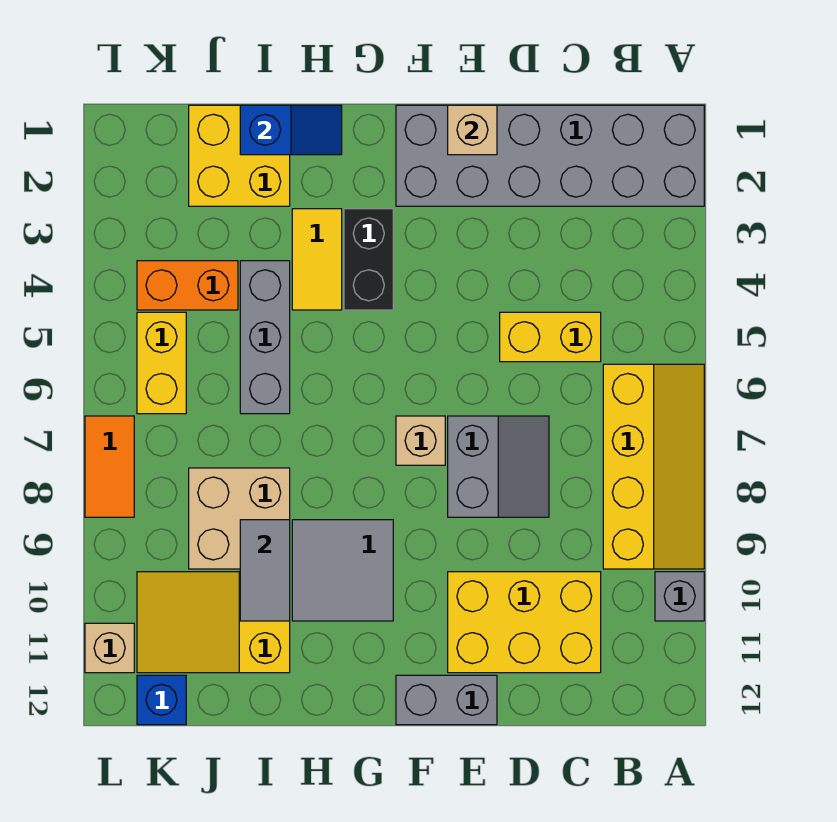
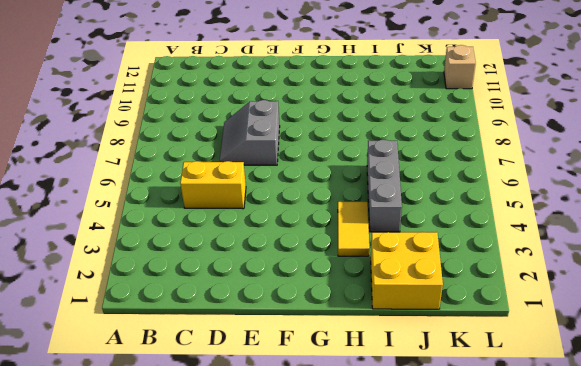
none -> grey 2x6 brick [396,105,704,206]
none -> yellow 2x4 slope [603,364,704,569]
none -> grey 1x1 brick [655,572,704,621]

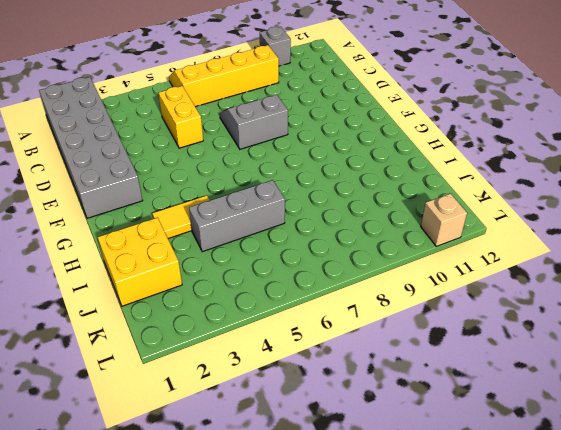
none -> yellow 2x3 brick [448,572,601,673]
none -> grey 1x2 brick [396,675,497,725]
none -> tan 1x1 brick [396,416,445,465]

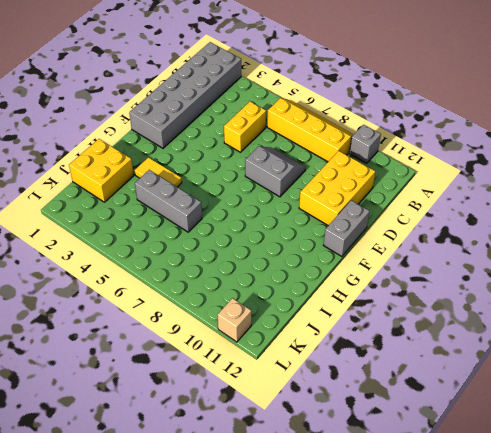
none -> tan 1x1 brick [396,416,445,465]
none -> black 1x2 brick [344,209,393,310]
none -> grey 2x2 tile [292,520,393,621]

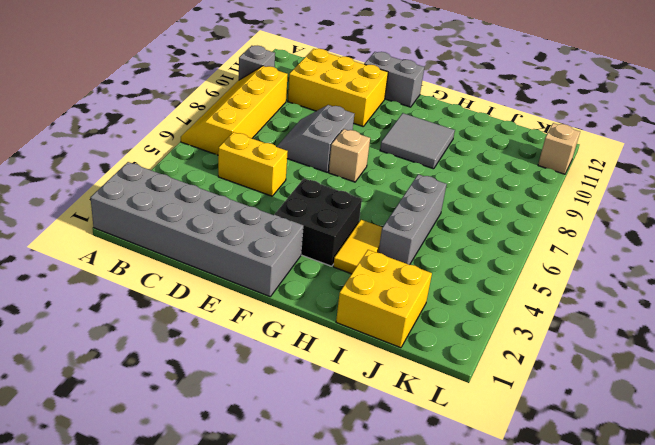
black 2x2 brick [274,179,362,266] -> black 1x2 brick [344,209,393,310]
none -> tan 2x2 brick [189,468,290,569]
none -> yellow 2x3 slope [137,572,290,673]
none -> orange 1x2 brick [137,261,238,310]

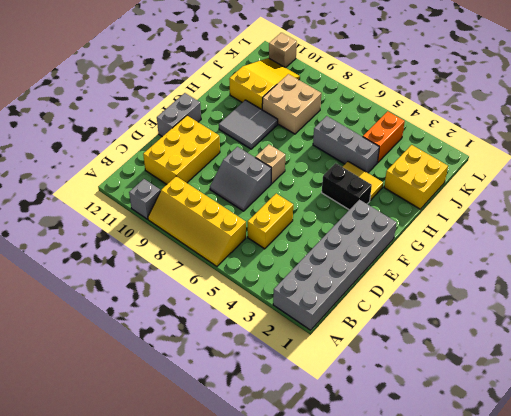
none -> yellow 1x2 brick [137,312,186,414]
none -> blue 1x1 brick [137,675,186,725]
none -> orange 1x2 tile [85,416,134,517]

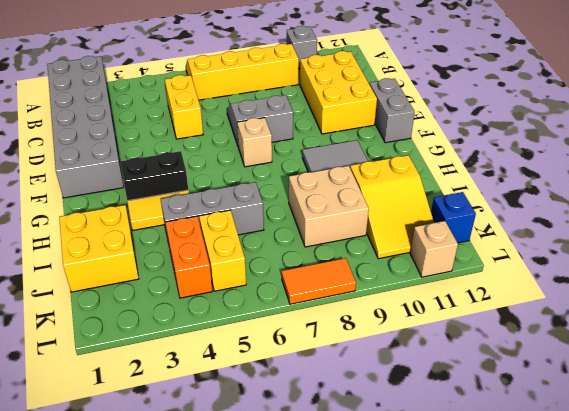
yellow 1x2 brick [199,210,246,291] -> yellow 1x2 brick turned to [137,312,186,414]
none -> tan 1x1 brick [448,105,497,155]
none -> blue 1x2 slope [240,105,342,155]
none -> grey 1x2 tile [240,520,290,621]

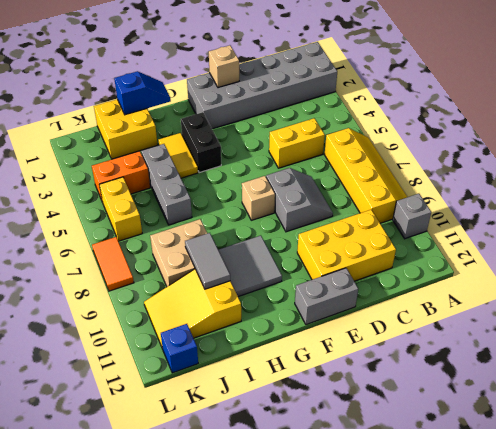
none -> tan 1x1 brick [85,623,134,673]

